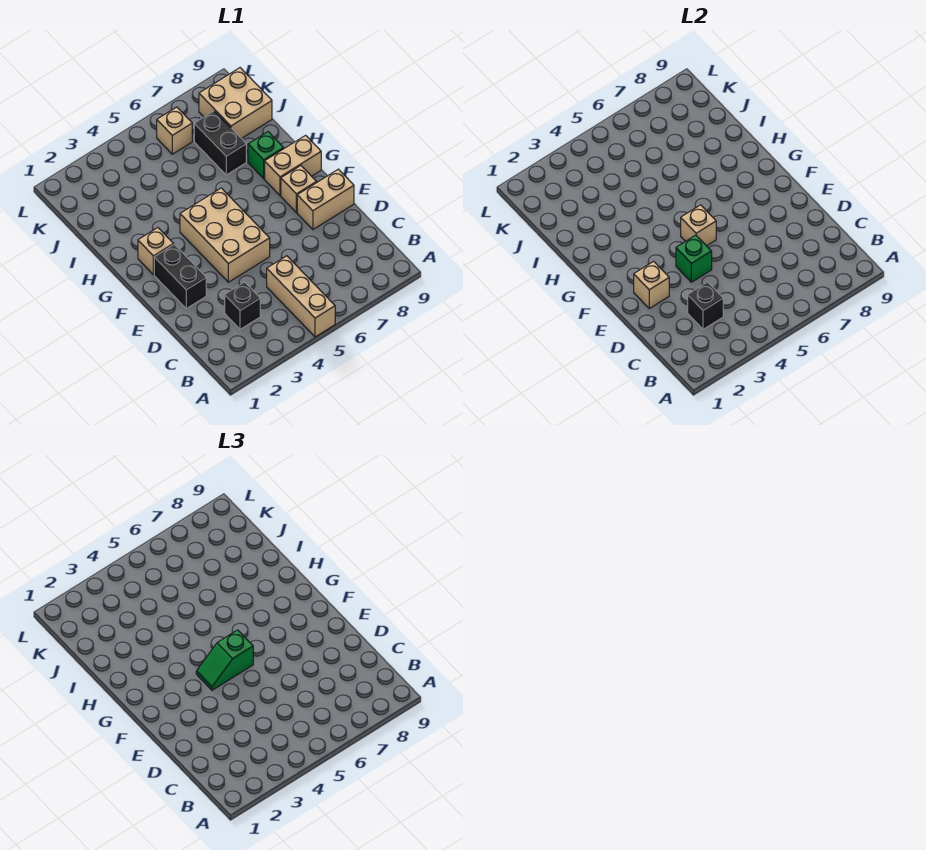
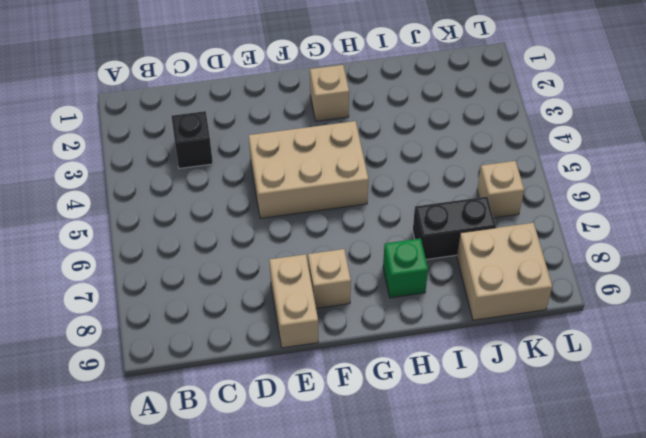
none -> tan 1x3 brick [267,256,335,337]
none -> black 1x2 brick [154,244,206,308]
none -> tan 1x2 brick [265,135,321,196]

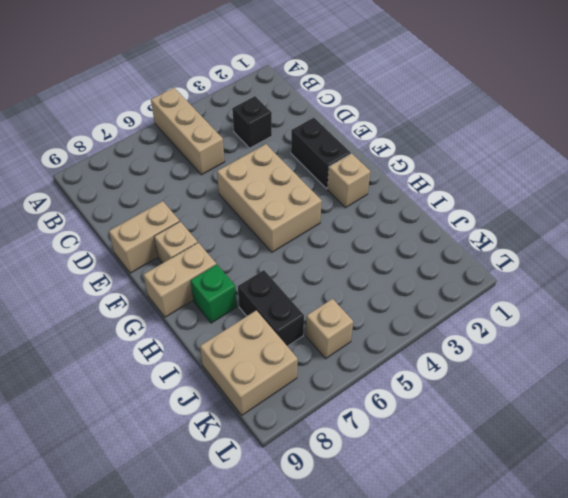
none -> black 1x1 brick [688,282,723,329]
none -> tan 1x1 brick [634,261,669,308]
none -> green 1x1 brick [676,235,712,282]

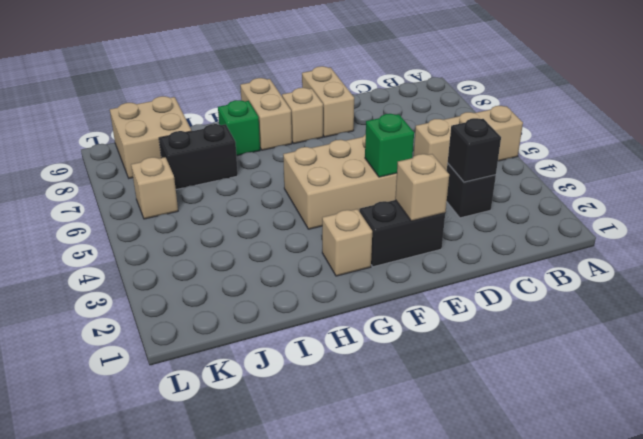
none -> tan 1x1 brick [681,205,716,246]
none -> green 1x2 slope [196,630,253,690]

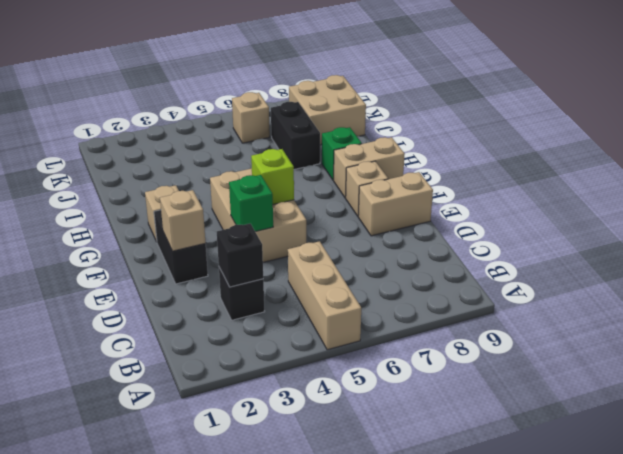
lime 1x1 brick [251,149,294,205] -> tan 1x1 brick [681,205,716,246]
none -> green 1x2 slope [196,630,253,690]

